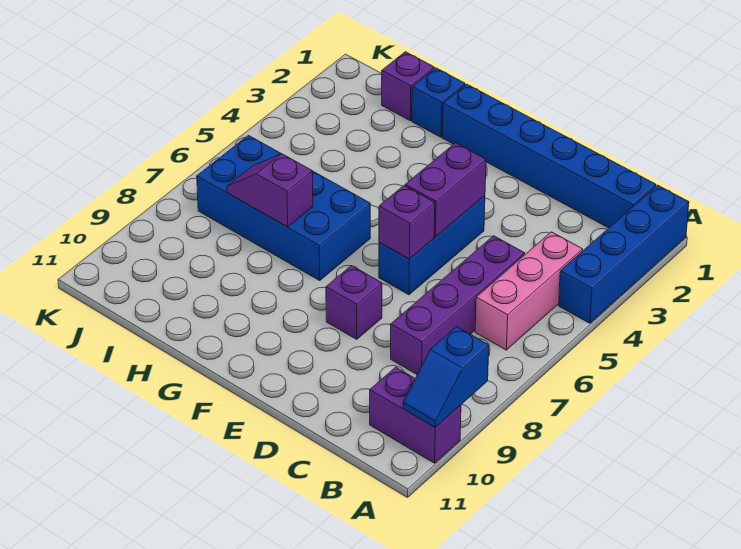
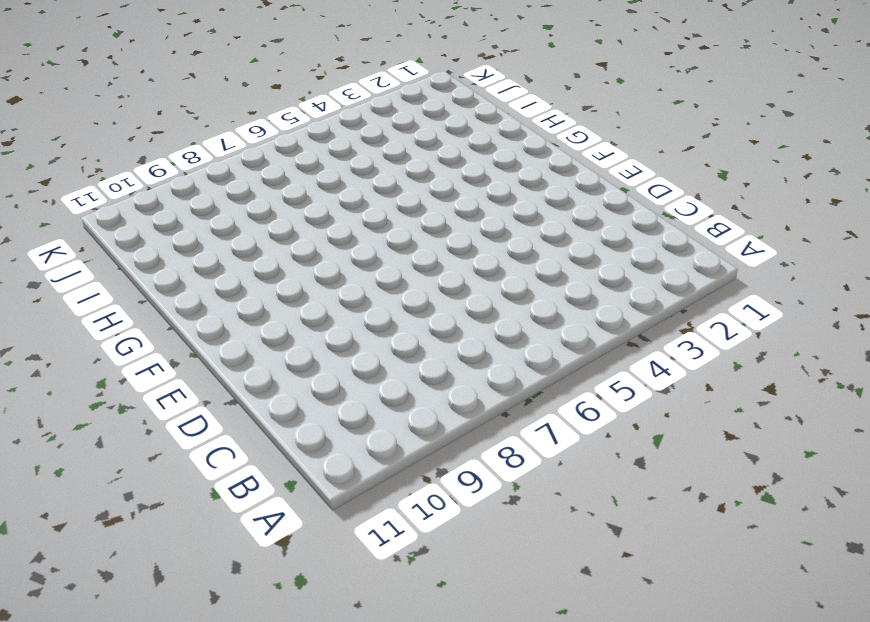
none -> blue 1x4 brick [559,185,689,323]
none -> purple 1x2 brick [370,367,461,463]
none -> blue 1x6 brick [442,84,656,228]

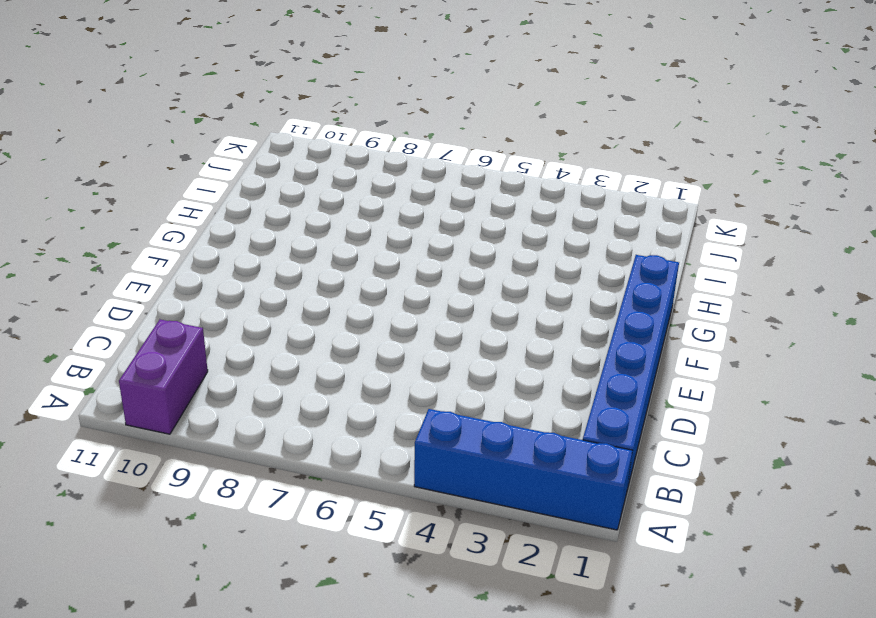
none -> pink 1x3 brick [475,232,583,350]
none -> purple 1x4 brick [391,236,525,374]
none -> blue 1x3 brick [379,196,485,295]

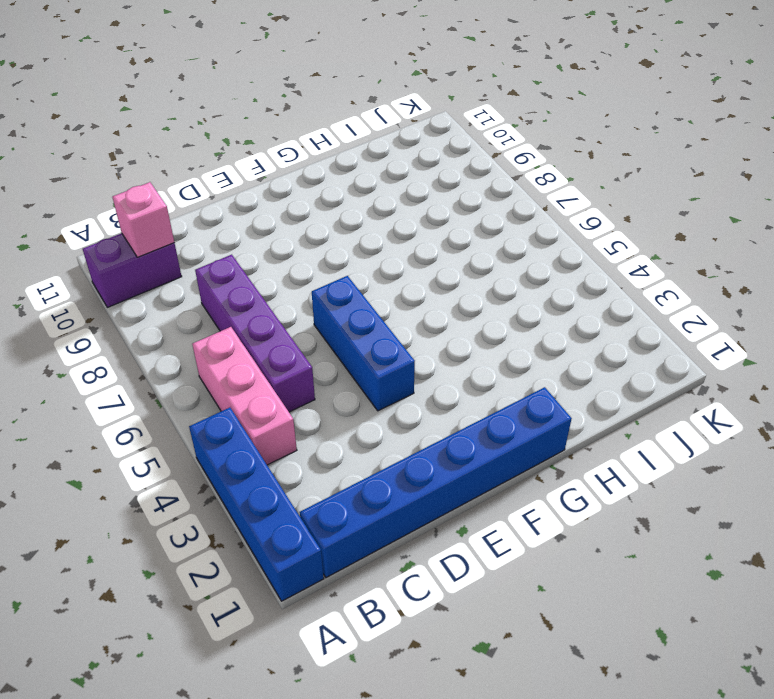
pink 1x1 brick [112,182,174,257] -> none
none -> purple 1x1 brick [326,266,382,339]
none -> blue 2x4 brick [197,135,370,280]
none -> blue 1x1 brick [412,68,465,137]

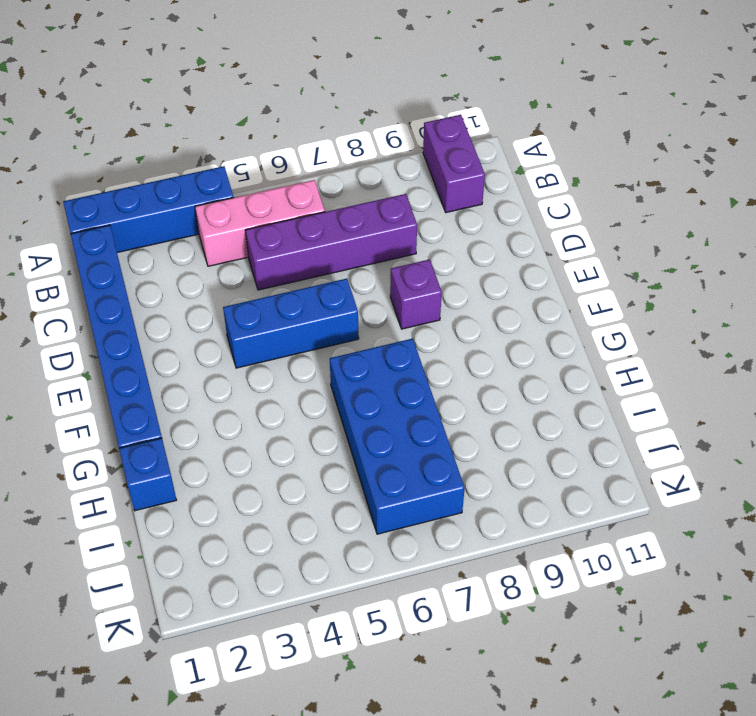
none -> purple 1x1 brick [382,52,434,121]
none -> blue 1x2 slope [403,327,489,428]
none -> purple 1x2 brick [405,143,486,237]

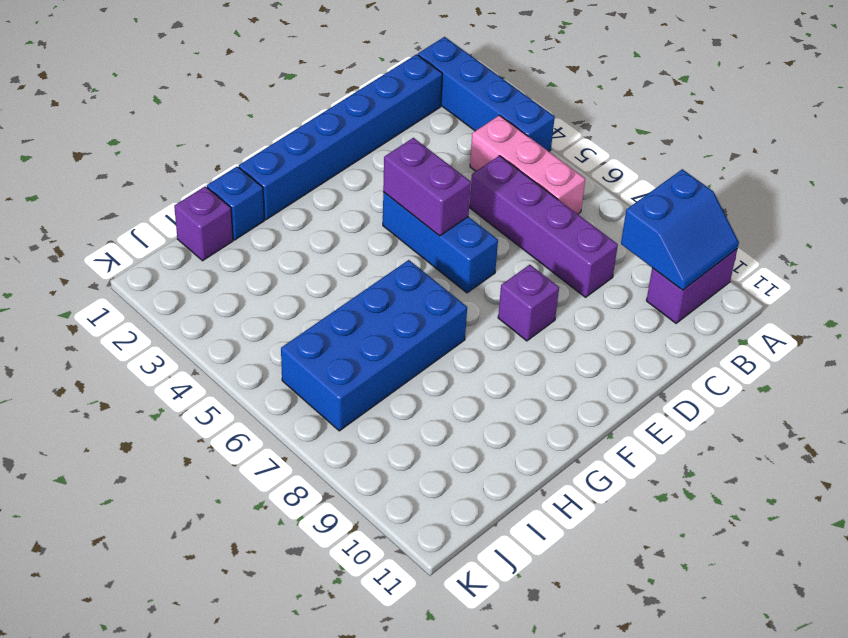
blue 2x2 slope [621,169,739,290] -> blue 1x2 slope [403,327,489,428]
none -> purple 1x1 brick [379,186,435,259]
none -> purple 1x2 slope [227,154,313,227]

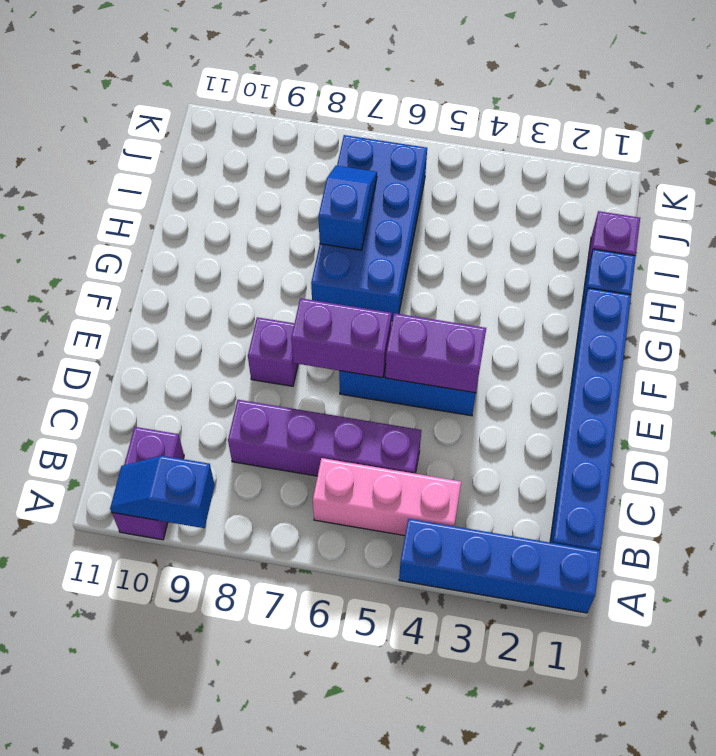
purple 1x2 brick [291,298,392,378] -> purple 1x1 brick [379,186,435,259]
blue 1x2 slope [318,166,377,250] -> purple 1x2 slope [227,154,313,227]

